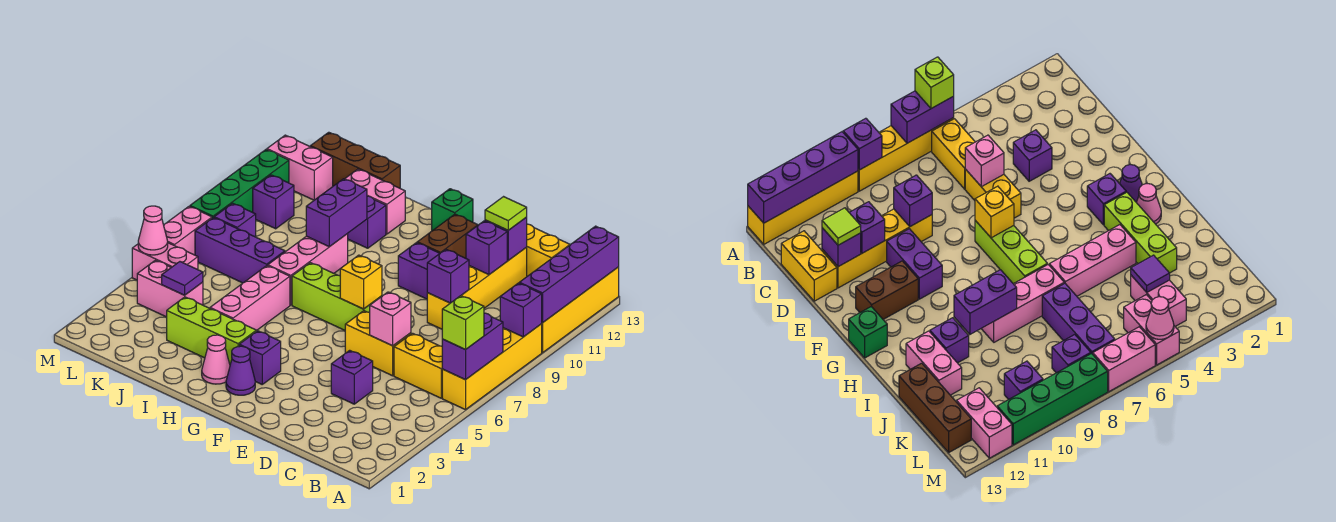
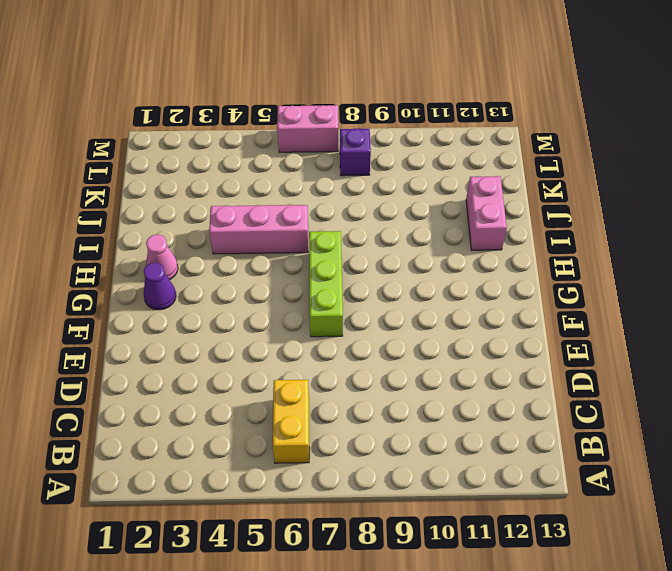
none -> yellow 1x4 brick [442,324,542,410]
none -> yellow 1x4 brick [542,267,619,353]
none -> yellow 1x2 brick [526,224,570,276]
none -> purple 1x1 brick [331,350,373,404]

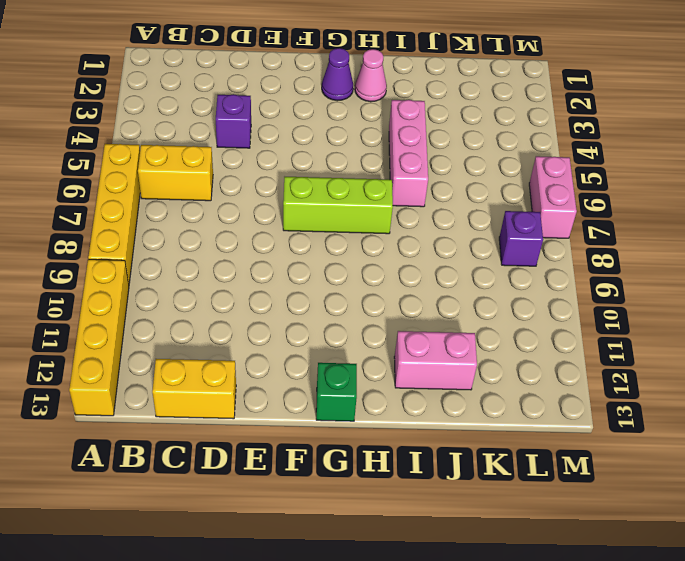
none -> yellow 1x2 brick [345,311,411,376]
none -> yellow 1x4 brick [427,248,527,329]
none -> purple 1x2 brick [398,243,440,299]
none -> brown 1x2 brick [417,214,478,258]

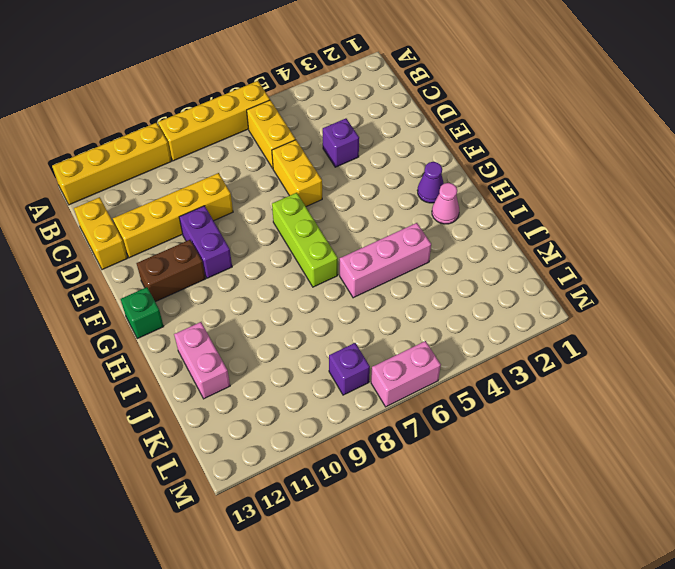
none -> purple 1x1 brick [239,331,281,384]
none -> lime 1x3 brick [167,297,256,364]
none -> pink 1x3 brick [268,234,348,305]
none -> purple 1x1 brick [347,196,386,248]

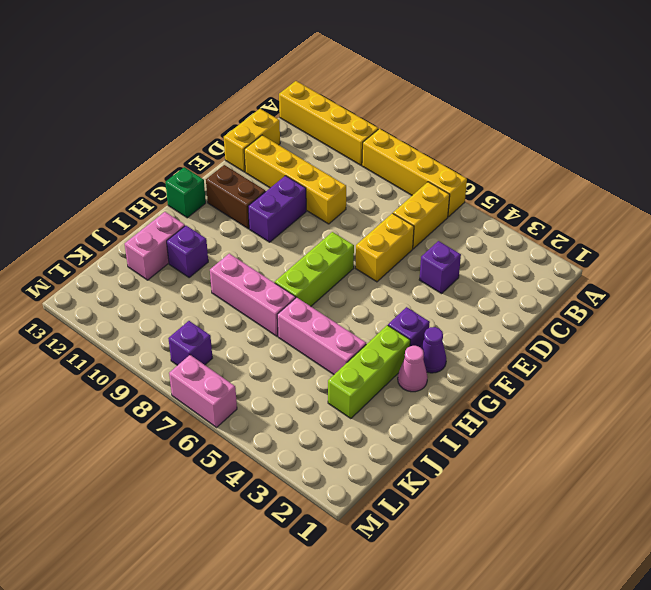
none -> purple 1x3 brick [195,218,285,283]
none -> brown 1x3 brick [310,132,400,188]
none -> pink 1x2 brick [137,260,203,317]
none -> pink 1x2 brick [132,243,198,280]

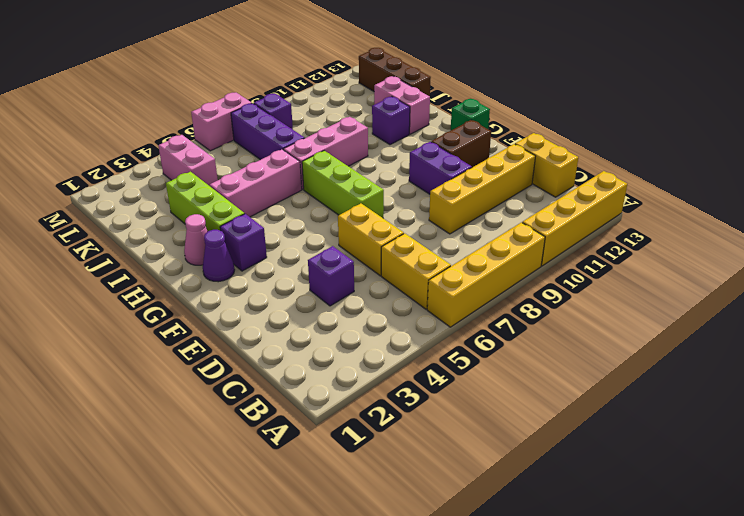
none -> pink 1x2 brick [132,243,198,280]
none -> purple 1x1 brick [253,175,294,229]
none -> pink 1x2 brick [267,135,333,200]
none -> green 1x4 brick [190,150,289,218]

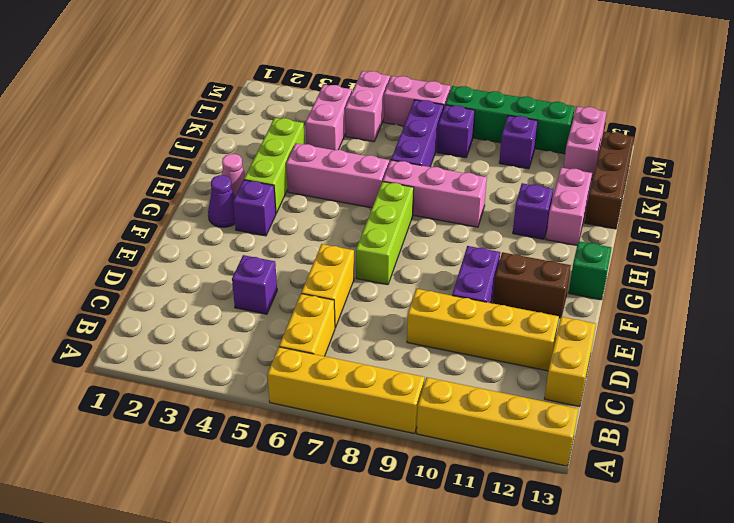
none -> purple 1x2 brick [442,313,503,380]
none -> purple 1x1 brick [500,283,542,337]
none -> purple 1x4 brick [519,226,619,323]
none -> pink 1x1 brick [370,292,411,346]

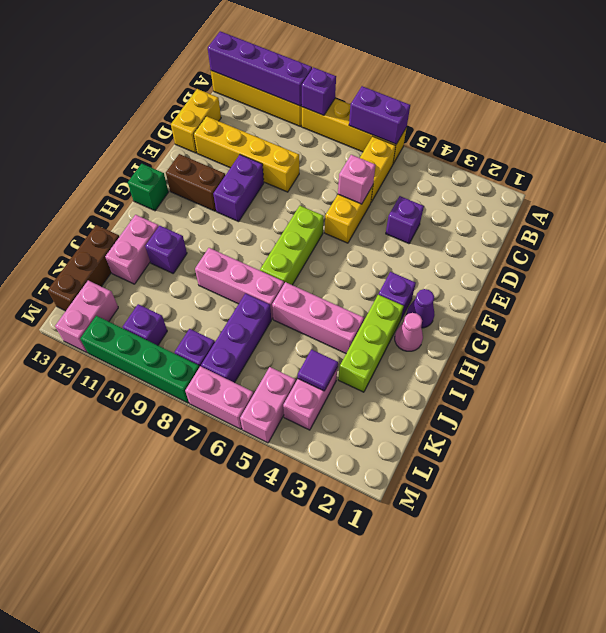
none -> purple 1x1 brick [427,249,469,303]
none -> purple 1x1 brick [466,221,507,275]
none -> purple 1x1 brick [485,218,527,260]
none -> yellow 1x1 brick [340,255,382,309]

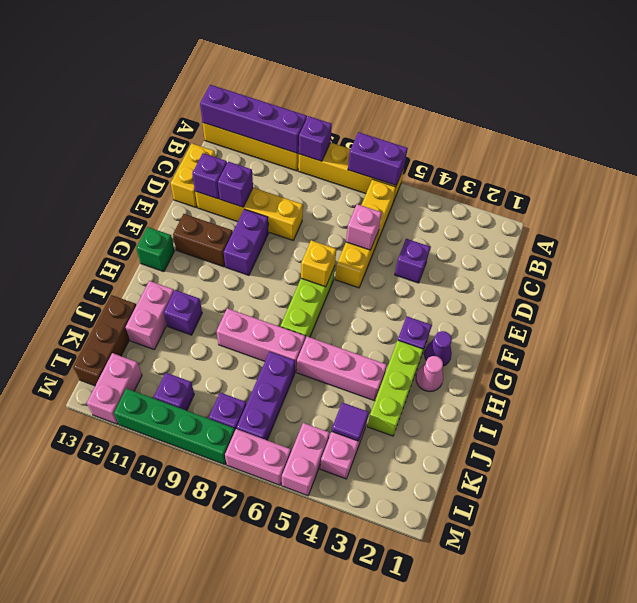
none -> purple 1x1 brick [427,249,469,303]
none -> purple 1x2 brick [306,179,367,247]
none -> pink 1x1 cone [138,206,168,255]
none -> lime 1x1 brick [442,296,484,350]

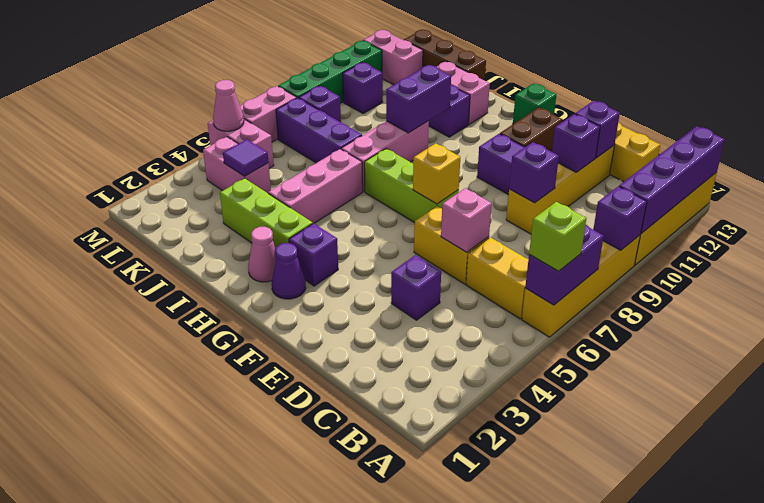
none -> lime 1x1 tile [485,197,527,230]

